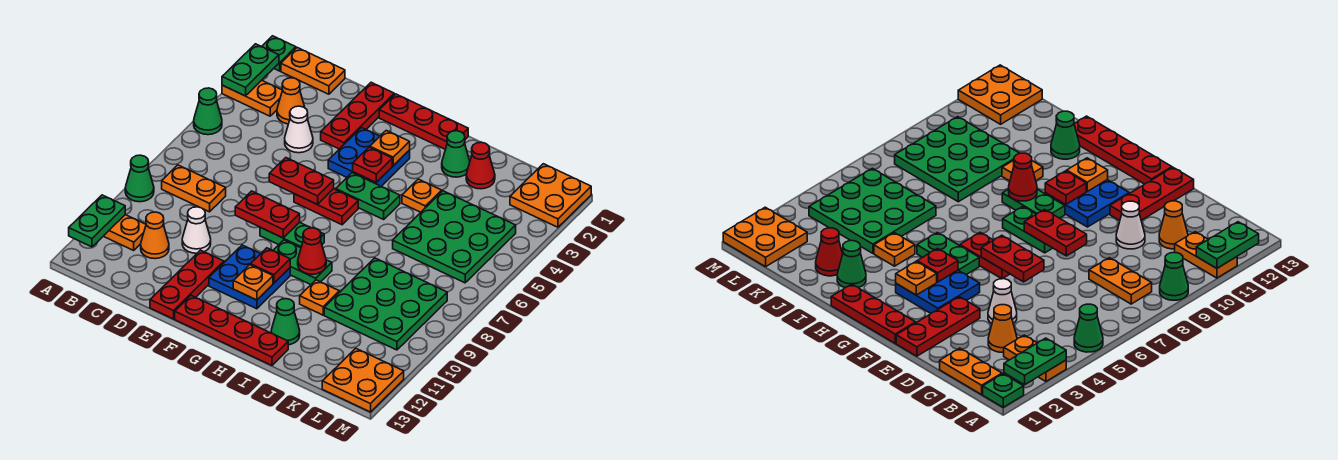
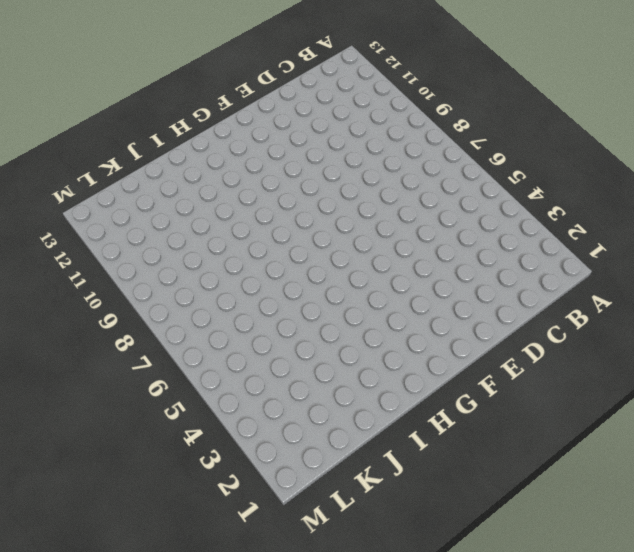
none -> green 1x1 plate [262,36,296,71]
none -> orange 1x2 plate [222,80,282,116]
none -> green 1x1 cone [194,88,222,135]
none -> green 1x1 cone [125,155,154,202]

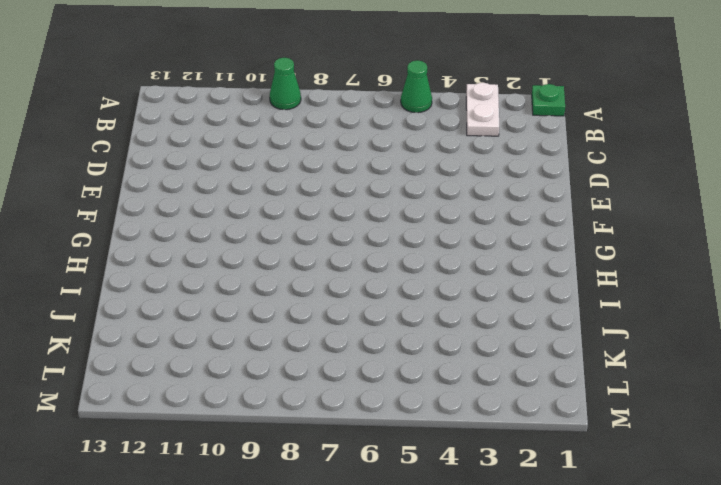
white 1x2 plate [466,83,499,136] -> orange 1x2 plate [222,80,282,116]
none -> orange 1x2 plate [104,215,146,250]
none -> orange 1x2 plate [281,48,345,94]
none -> orange 1x2 plate [162,165,226,212]
none -> orange 1x1 cone [277,78,305,124]

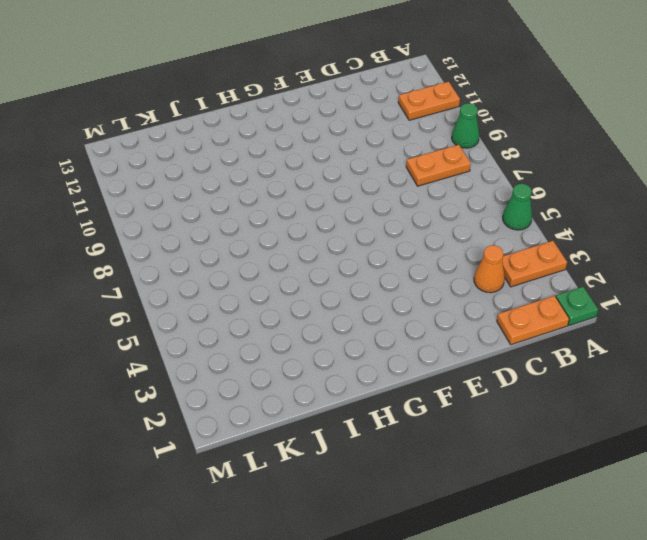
none -> orange 1x1 cone [141,212,169,259]
none -> white 1x1 cone [285,106,313,153]
none -> white 1x1 cone [182,207,211,253]
none -> red 1x3 plate [321,82,394,149]

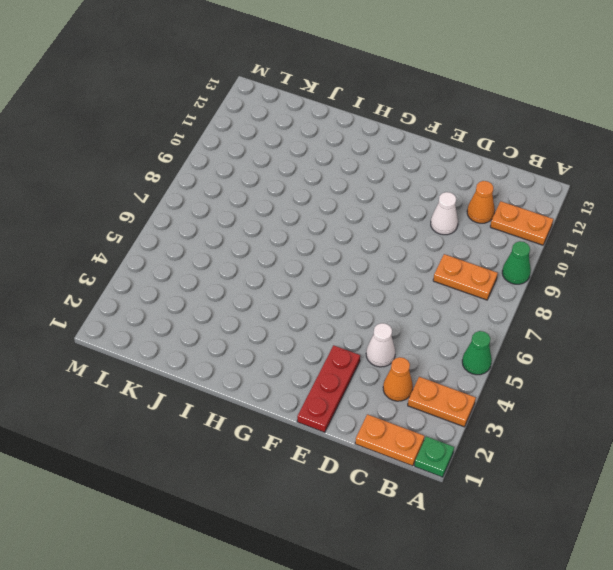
none -> red 1x3 plate [150,250,224,319]
none -> red 1x3 plate [379,94,468,149]
none -> blue 2x2 plate [328,128,410,186]
none -> red 1x2 plate [294,189,358,225]

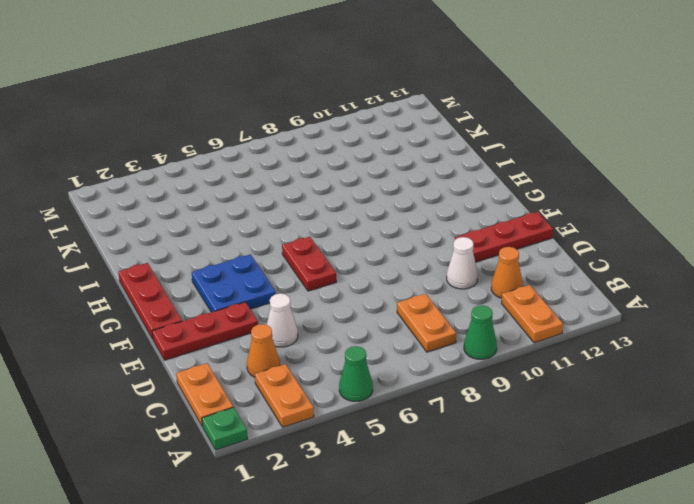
none -> green 1x2 plate [260,222,324,248]
none -> blue 2x2 plate [209,245,290,309]
none -> red 1x4 plate [175,296,288,365]
none -> green 1x2 plate [336,173,400,219]

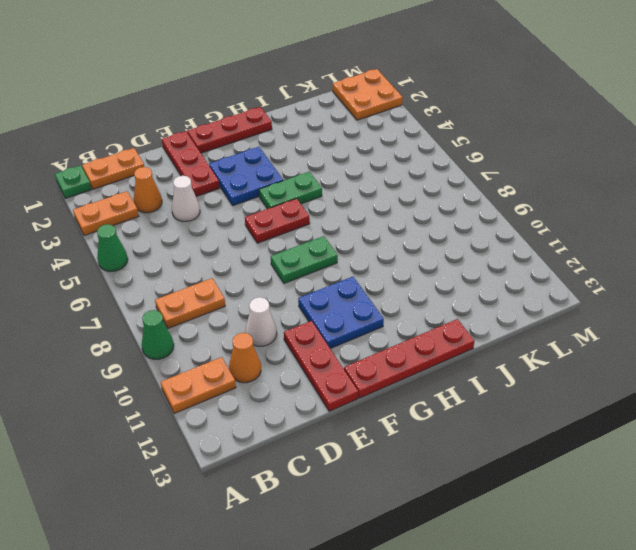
none -> green 1x2 plate [273,240,332,285]
none -> green 1x1 cone [442,131,470,177]
none -> orange 1x1 plate [402,179,442,212]
none -> orange 1x1 plate [300,280,339,315]

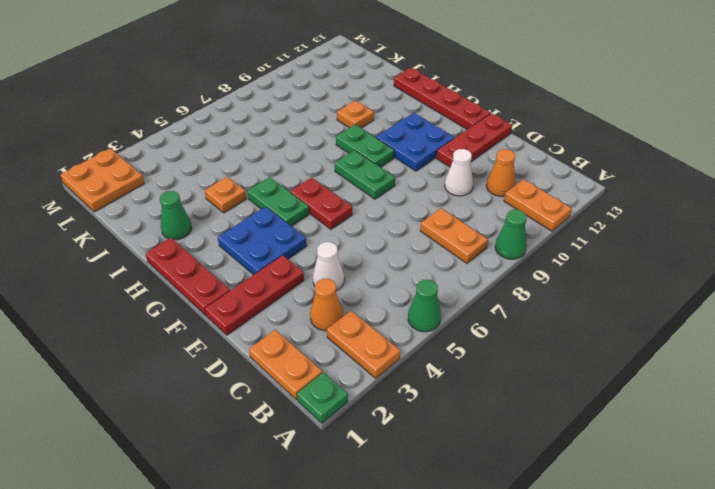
none -> green 1x1 cone [271,299,300,345]
none -> red 1x1 cone [466,142,495,189]
none -> green 3x3 plate [393,191,516,283]
none -> green 3x3 plate [324,258,447,350]

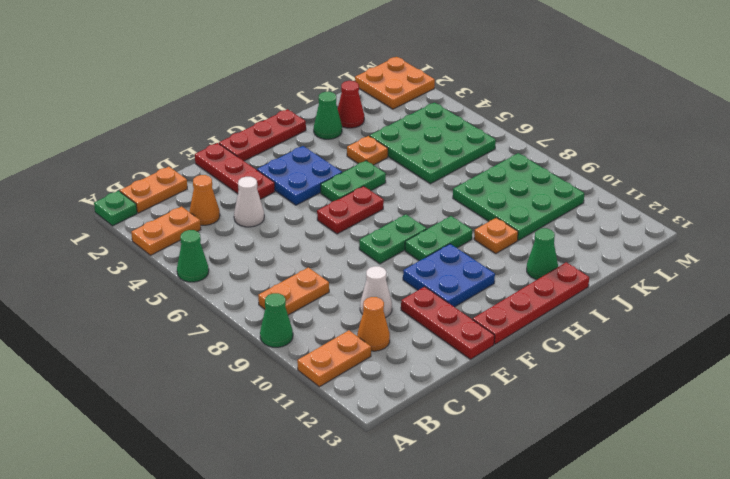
none -> orange 2x2 plate [322,348,404,412]
none -> green 1x2 plate [222,44,279,96]
none -> green 1x2 plate [69,195,125,247]
none -> red 1x2 plate [269,158,334,205]

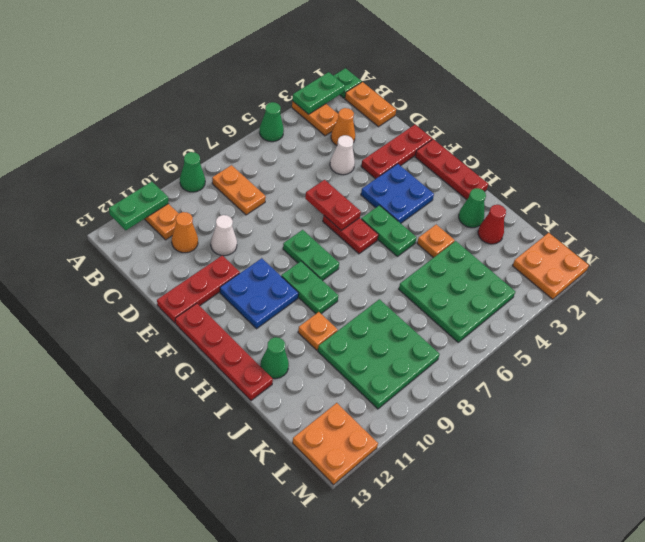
none -> red 1x2 plate [235,191,300,238]
none -> orange 1x1 plate [370,130,410,166]
none -> red 1x1 plate [353,147,392,182]
none -> red 1x1 plate [251,248,290,283]

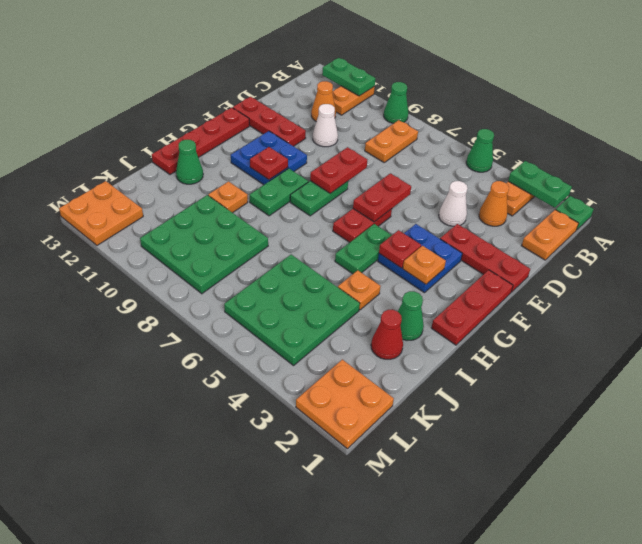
none -> orange 1x1 plate [233,265,273,300]
none -> red 1x1 cone [298,228,326,274]

